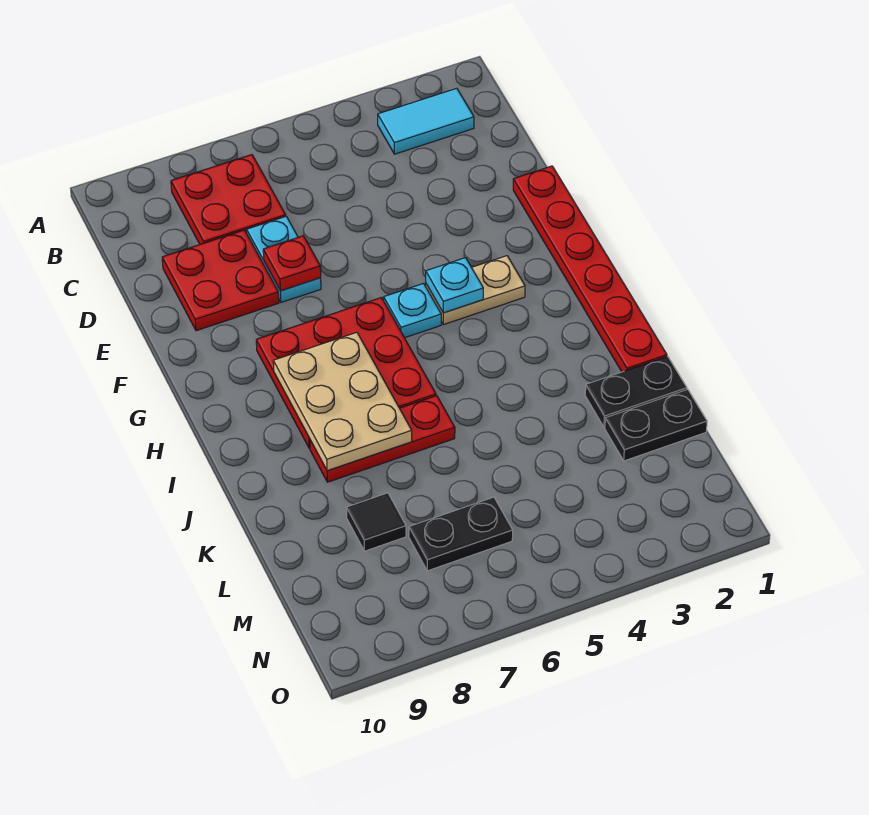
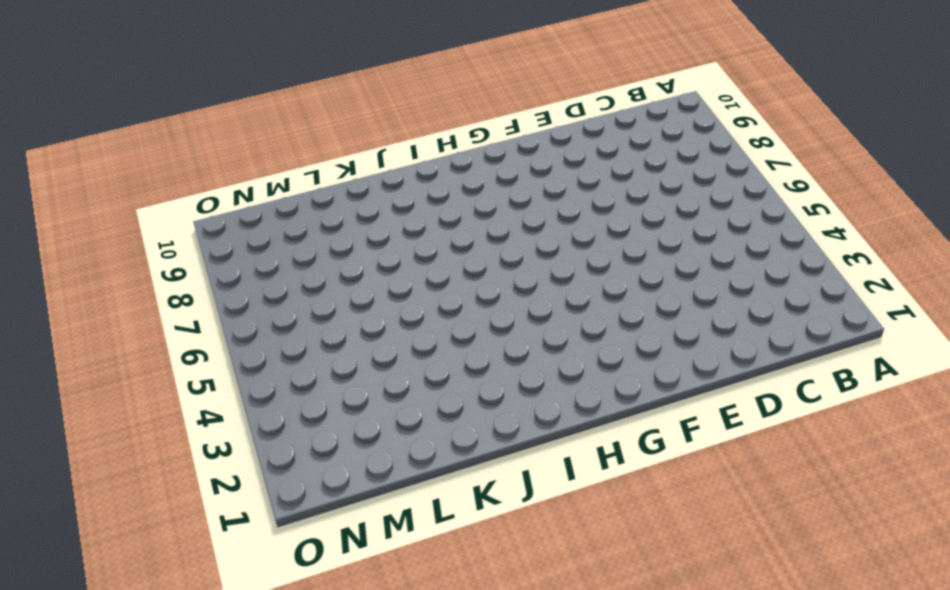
none -> cyan 1x2 tile [378,88,474,154]
none -> red 2x2 plate [171,155,286,244]
none -> cyan 1x2 plate [247,216,321,302]

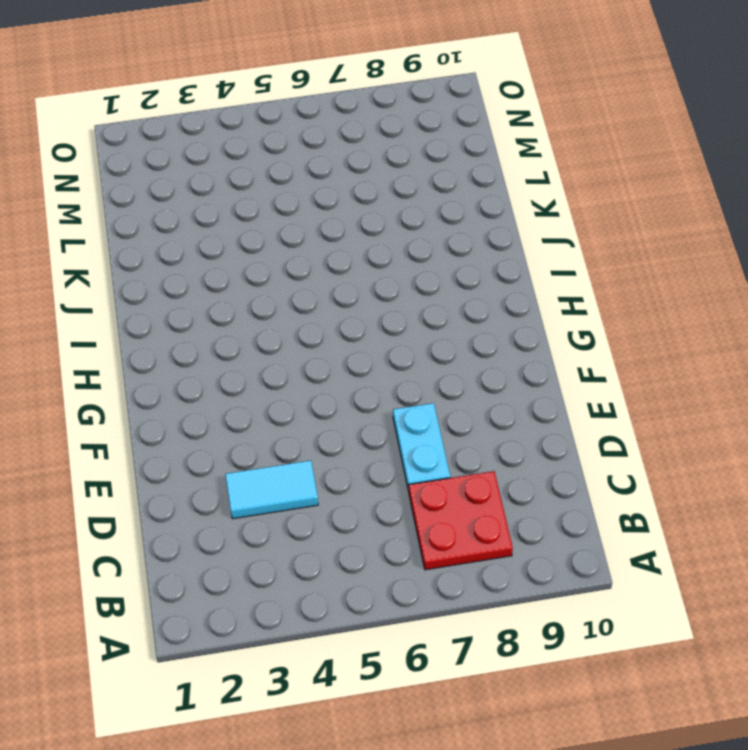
cyan 1x2 tile [225,460,318,519] -> cyan 1x2 tile moved to [378,88,474,154]
none -> red 2x2 plate [162,230,279,331]
none -> red 1x6 plate [513,166,667,372]
none -> tan 1x2 plate [426,256,525,325]

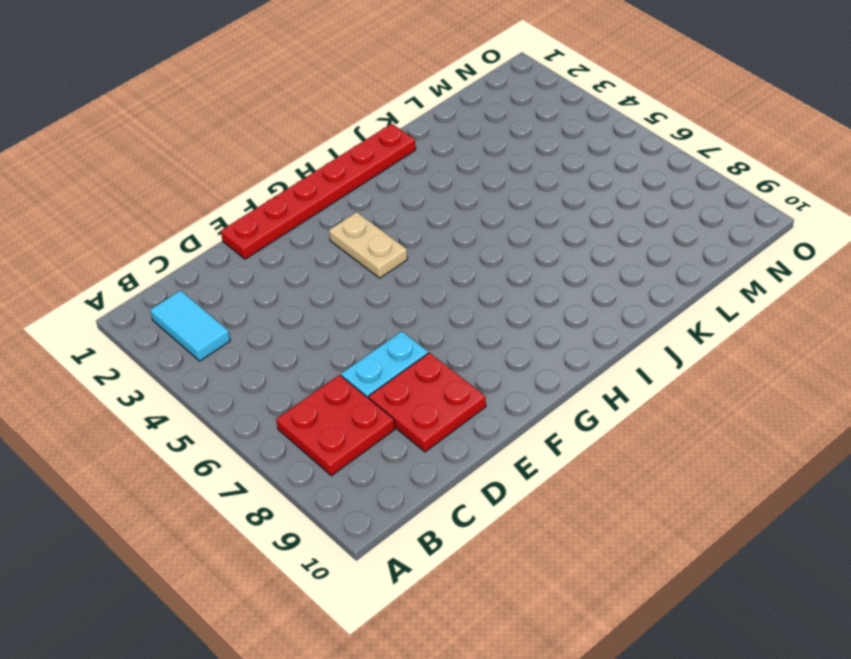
none -> cyan 1x1 plate [384,284,441,338]
none -> red 3x3 plate [256,298,436,448]
none -> red 1x3 plate [310,396,455,482]

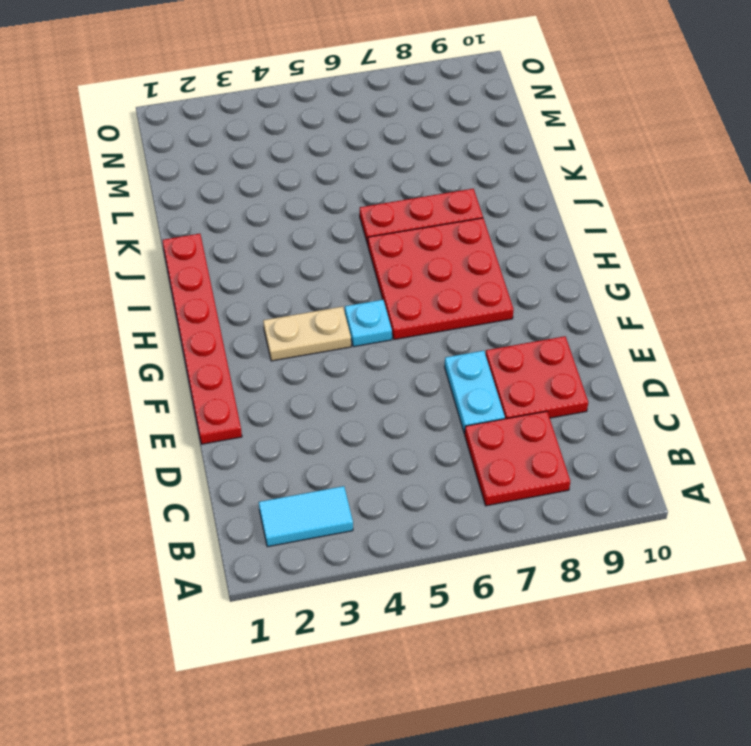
none -> black 1x2 plate [585,356,687,427]
none -> black 1x2 plate [605,389,707,461]
none -> black 1x1 tile [346,493,406,551]

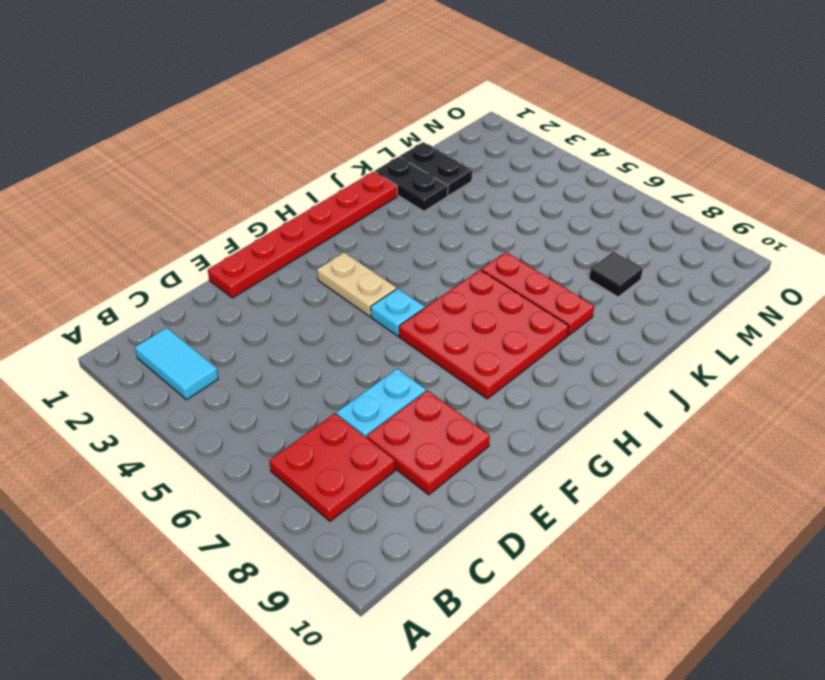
none -> black 1x2 plate [409,497,513,571]
none -> red 1x1 plate [263,236,321,291]
none -> cyan 1x1 plate [426,258,483,313]

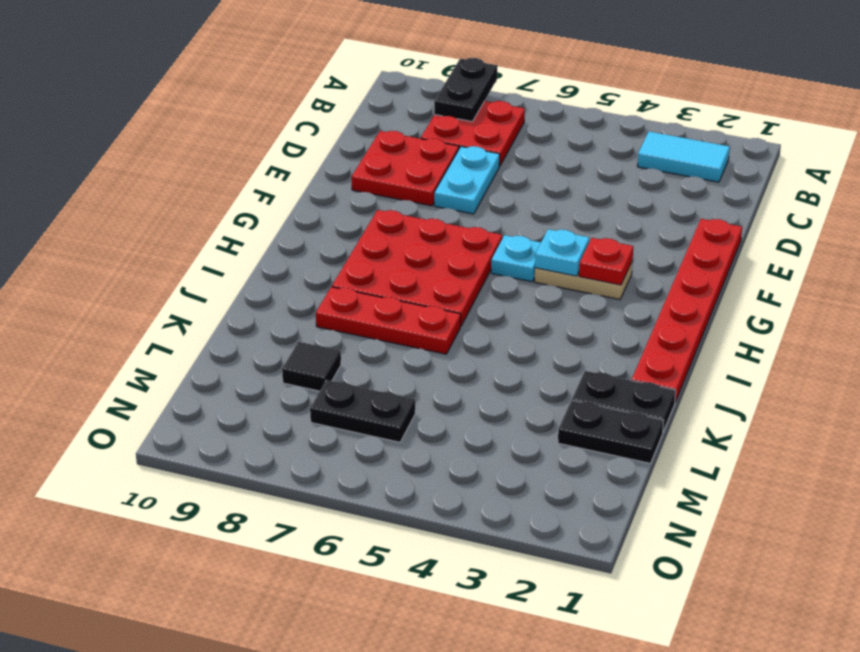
black 1x2 plate [434,58,498,122] -> none
red 1x1 plate [579,238,633,285] -> red 1x1 plate moved to [263,236,321,291]
none -> tan 2x3 plate [273,332,412,471]

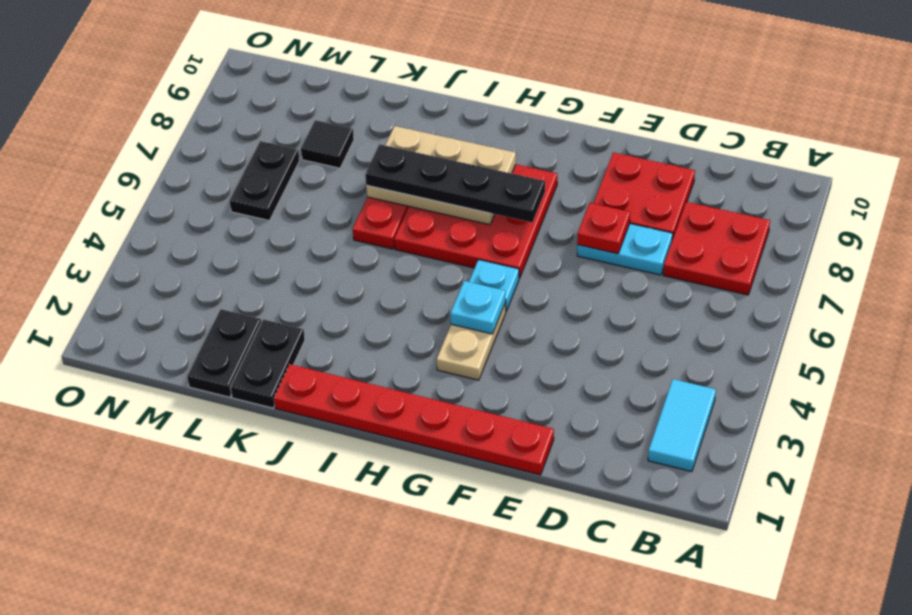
black 1x4 plate [365,144,545,222] -> none

